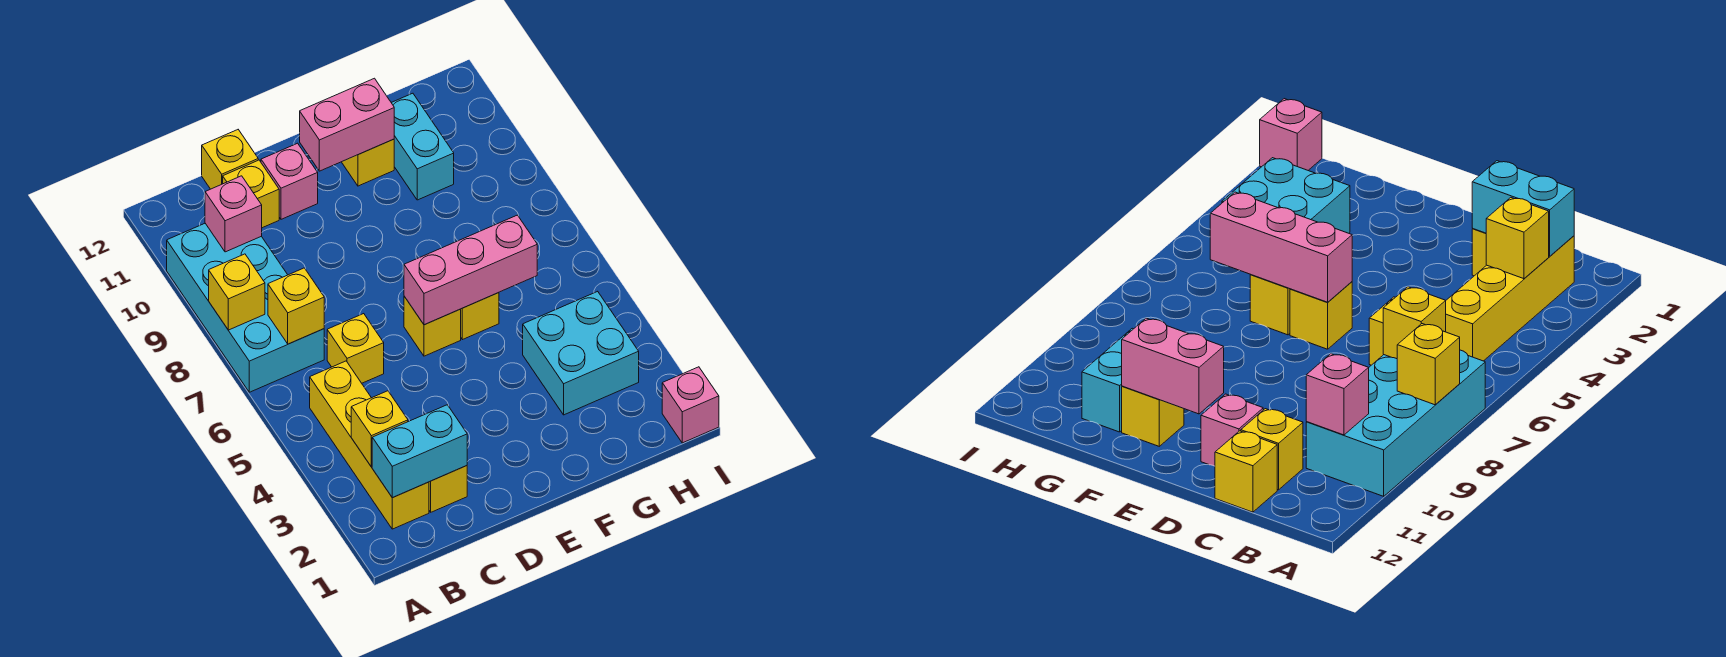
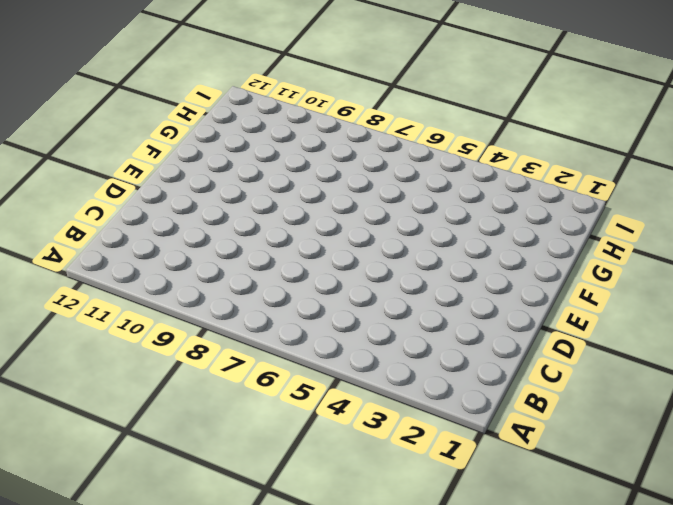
none -> cyan 2x4 brick [167,223,324,392]
none -> yellow 1x4 brick [310,361,429,529]
none -> yellow 1x1 brick [429,466,467,512]

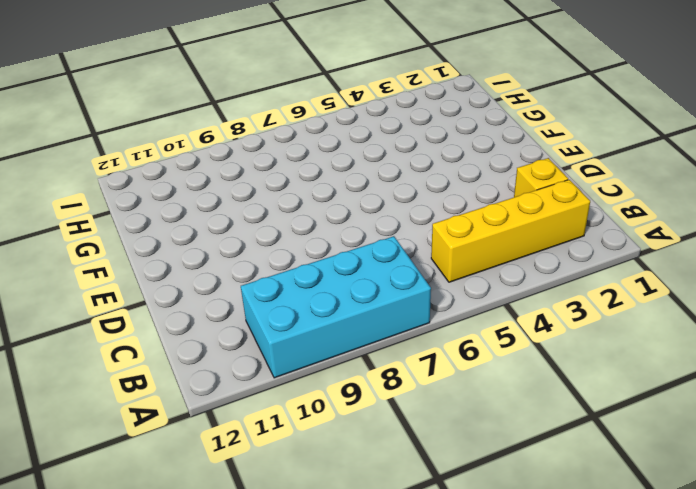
none -> yellow 1x1 brick [327,314,384,383]
none -> yellow 1x1 brick [223,160,279,228]
none -> yellow 1x1 brick [202,130,258,189]

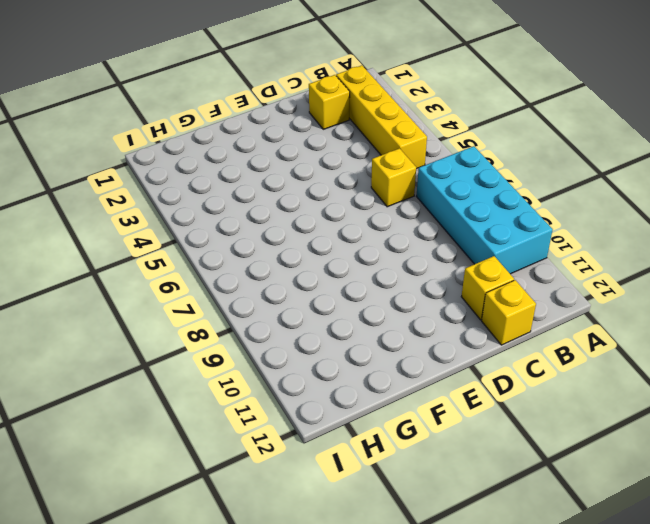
none -> pink 1x1 brick [261,143,318,219]
none -> yellow 1x1 brick [404,296,461,356]
none -> yellow 1x1 brick [461,293,499,340]

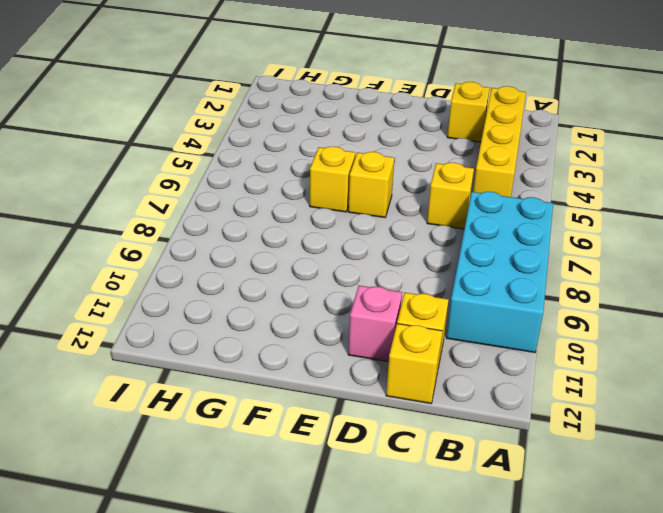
none -> yellow 1x1 brick [342,139,394,186]
none -> cyan 2x2 brick [523,291,639,415]
none -> cyan 1x2 brick [391,93,454,200]

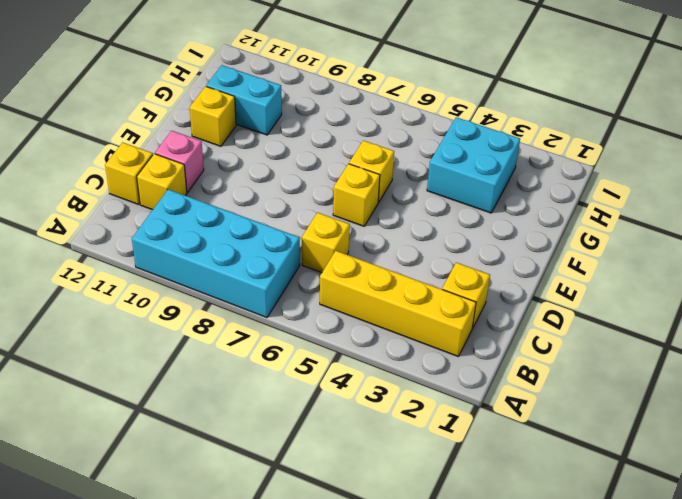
none -> pink 1x1 brick [662,367,719,443]
none -> yellow 1x1 brick [209,254,265,330]
none -> cyan 1x2 brick [372,405,467,498]

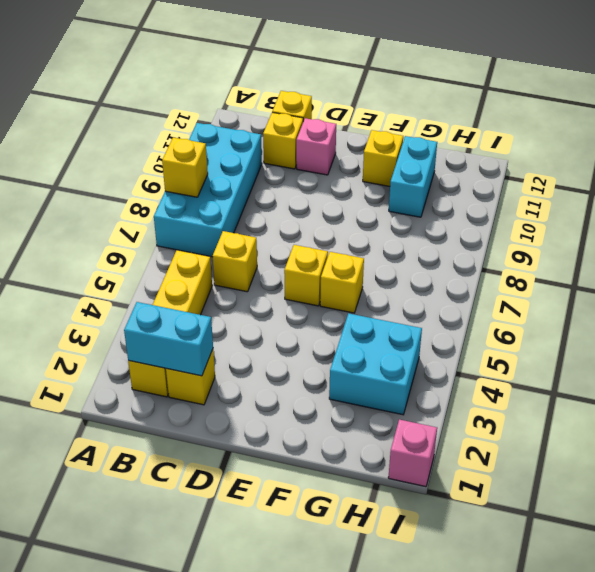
none -> yellow 1x1 brick [351,391,408,467]
none -> yellow 1x1 brick [268,268,324,344]
none -> pink 1x1 brick [205,176,262,252]

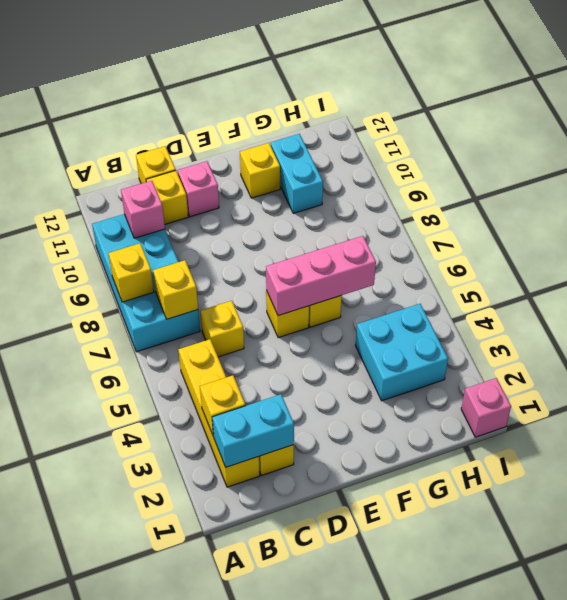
none -> pink 1x2 brick [300,78,394,171]

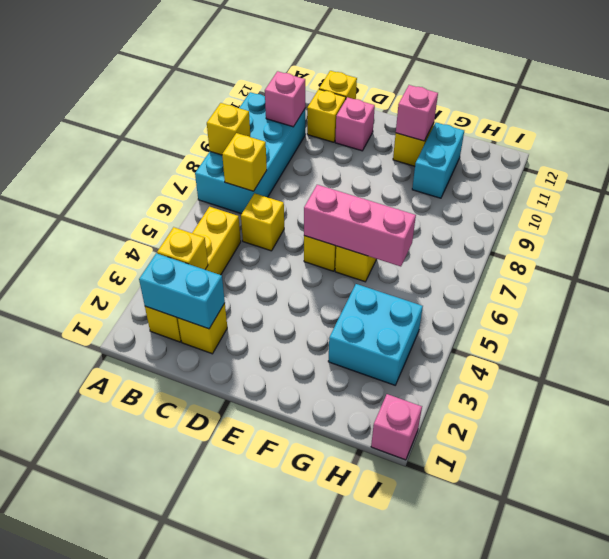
pink 1x1 brick [396,85,438,141] -> pink 1x2 brick [300,78,394,171]

